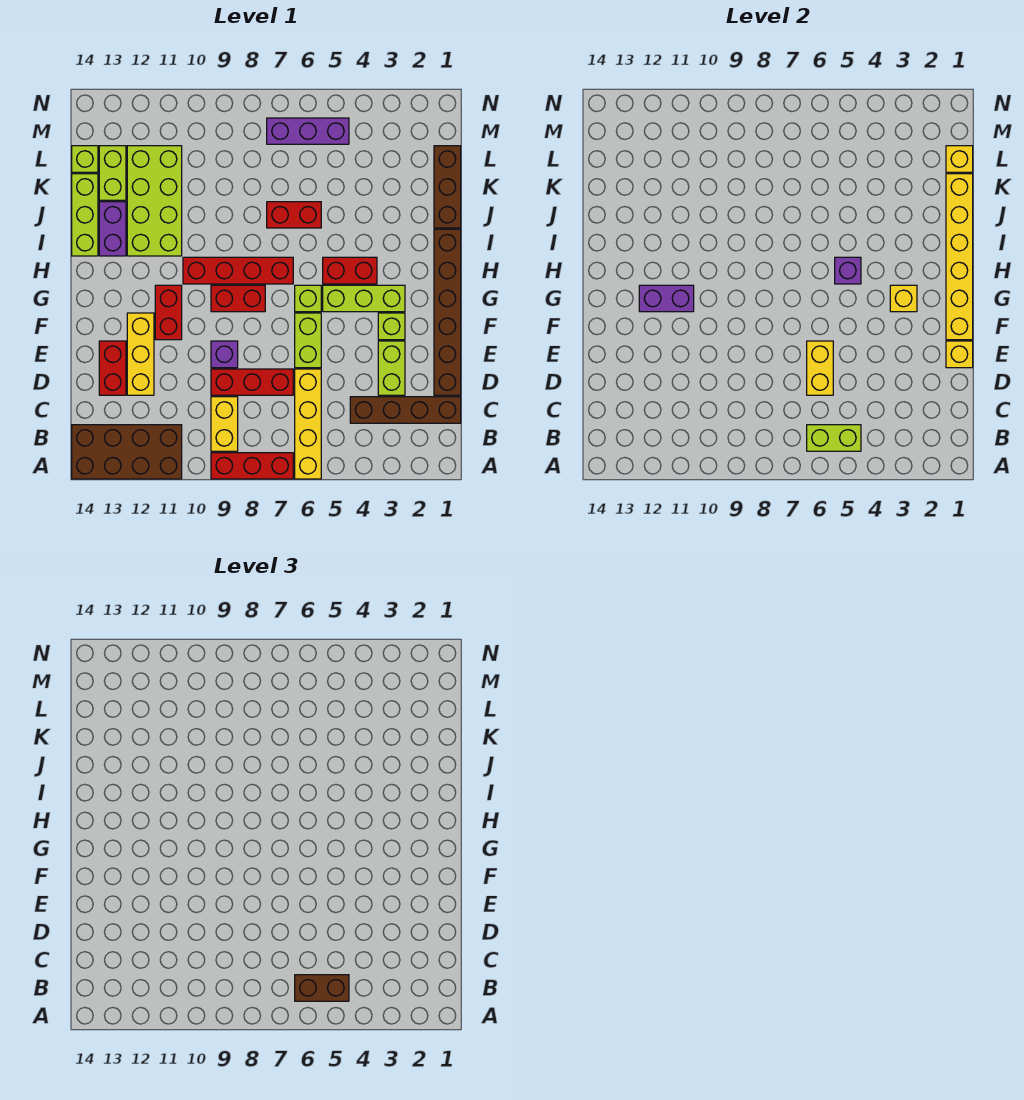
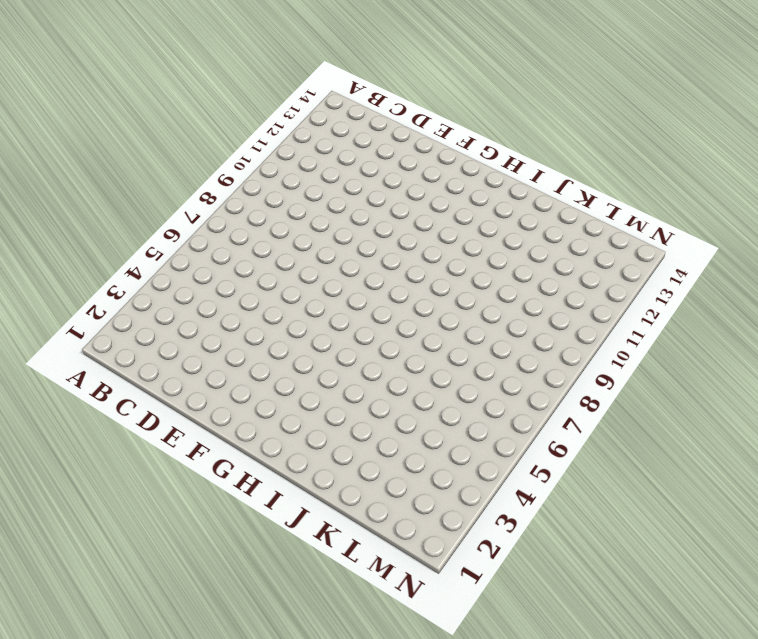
none -> yellow 1x4 brick [295,369,321,479]
none -> red 1x3 brick [211,453,293,479]
none -> brown 2x4 brick [72,425,182,479]
none -> yellow 1x2 brick [211,397,238,451]

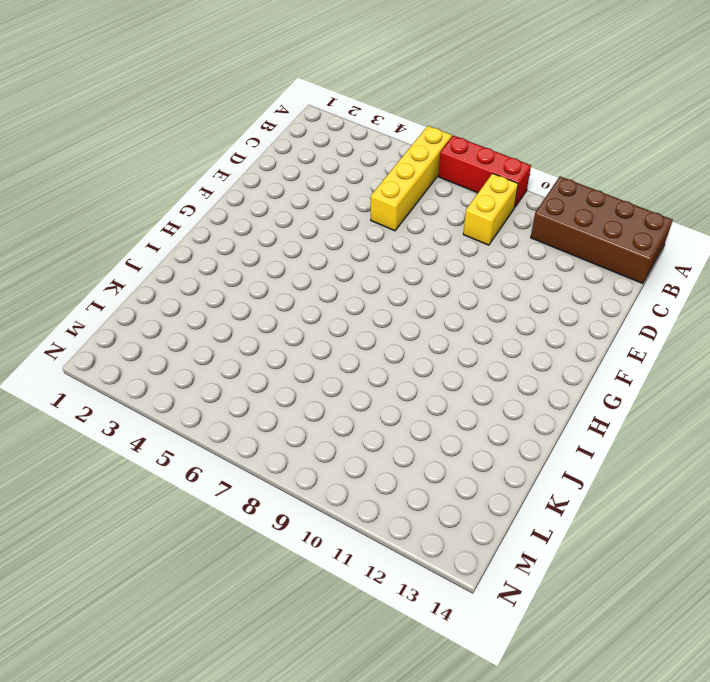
none -> brown 1x4 brick [350,397,461,423]
none -> brown 1x6 brick [434,229,461,395]
none -> lime 1x2 brick [378,341,405,395]
none -> red 1x3 brick [211,369,293,395]

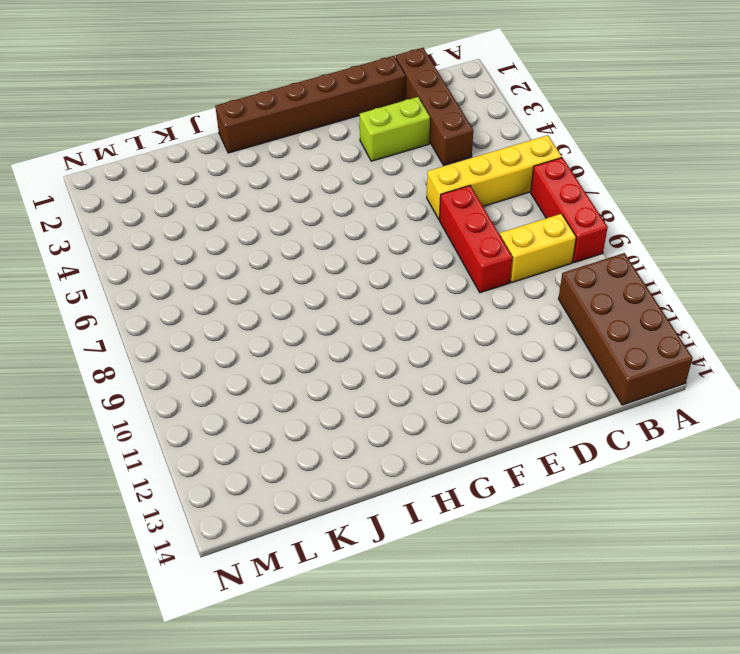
none -> yellow 1x3 brick [127,313,154,395]
none -> red 1x2 brick [99,341,126,395]
none -> lime 1x2 brick [295,313,321,368]
none -> purple 1x1 brick [211,341,238,368]

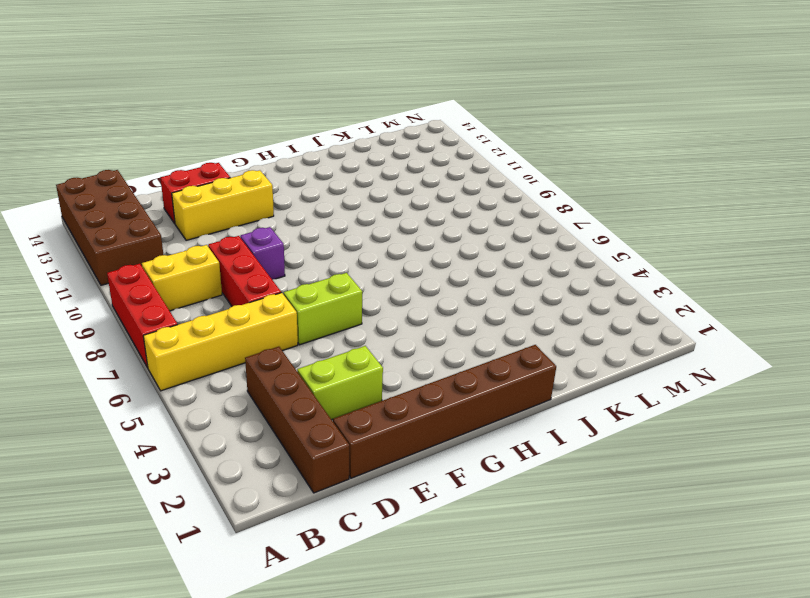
none -> lime 1x1 brick [378,313,405,340]
none -> red 1x2 brick [155,285,182,340]
none -> lime 1x3 brick [323,285,405,312]
none -> lime 1x1 brick [295,285,321,312]

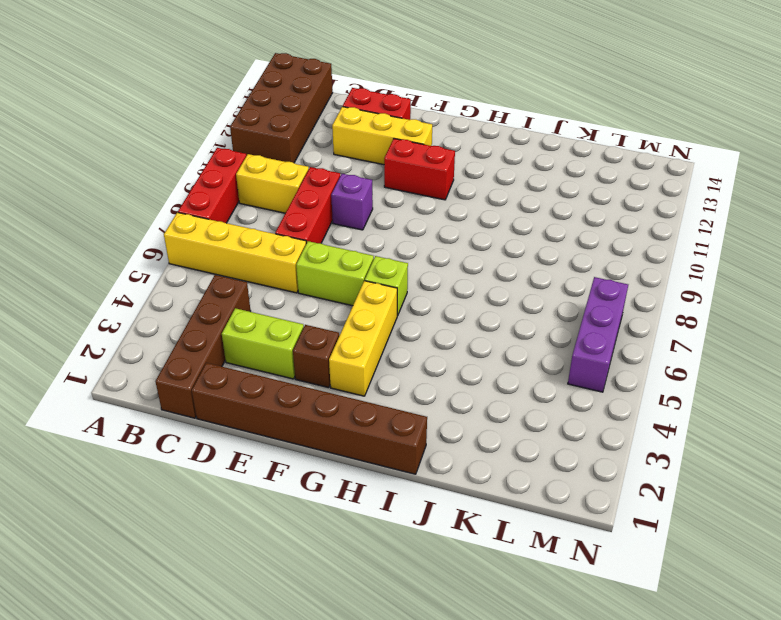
brown 1x1 brick [293,325,339,388] -> lime 1x1 brick [378,313,405,340]
yellow 1x3 brick [329,281,397,396] -> lime 1x3 brick [323,285,405,312]
none -> red 1x2 brick [211,285,265,312]
none -> red 1x2 brick [323,257,377,284]
none -> red 1x4 brick [183,257,293,284]
none -> lime 2x4 brick [127,146,182,256]

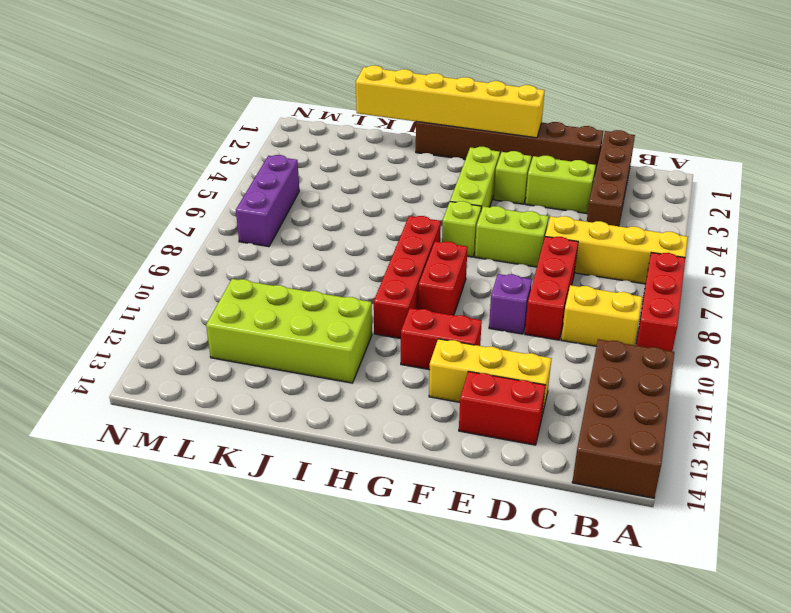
none -> red 1x2 brick [323,257,377,284]
none -> purple 1x2 brick [99,202,126,256]
none -> lime 1x3 brick [72,174,98,256]
none -> brown 1x3 brick [434,146,461,228]

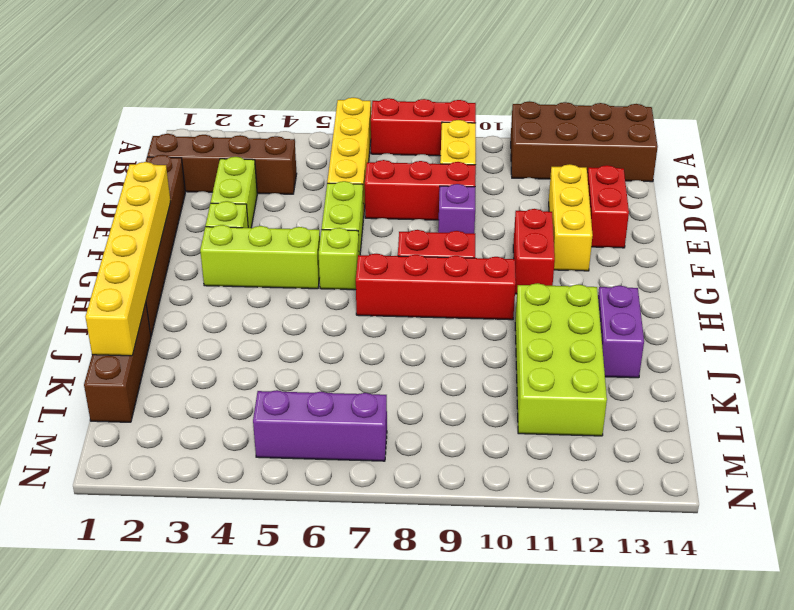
none -> red 1x2 brick [323,257,377,284]
none -> lime 1x3 brick [72,174,98,256]
none -> red 1x2 brick [267,202,321,228]
none -> lime 1x2 brick [99,146,126,200]

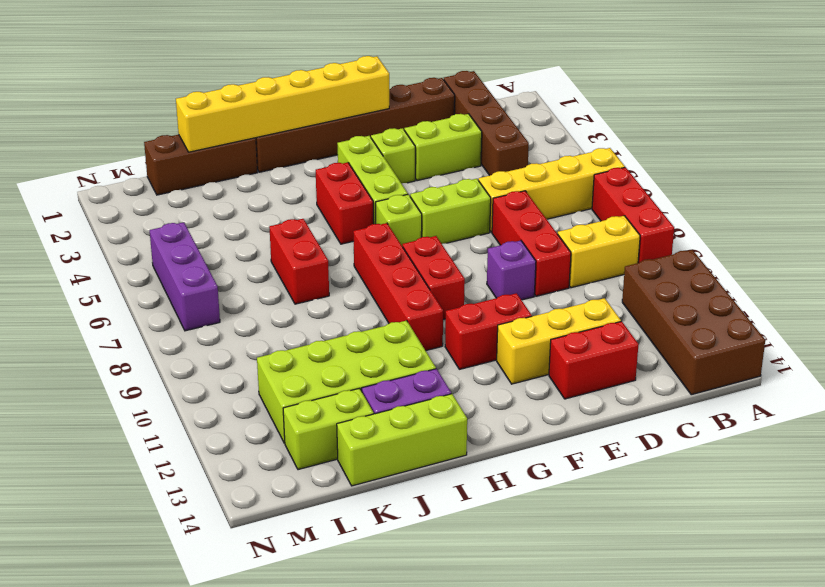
none -> lime 1x1 brick [72,146,98,172]
none -> lime 1x2 brick [807,425,861,451]
none -> yellow 1x2 brick [807,341,833,395]
none -> yellow 1x1 brick [946,341,973,368]

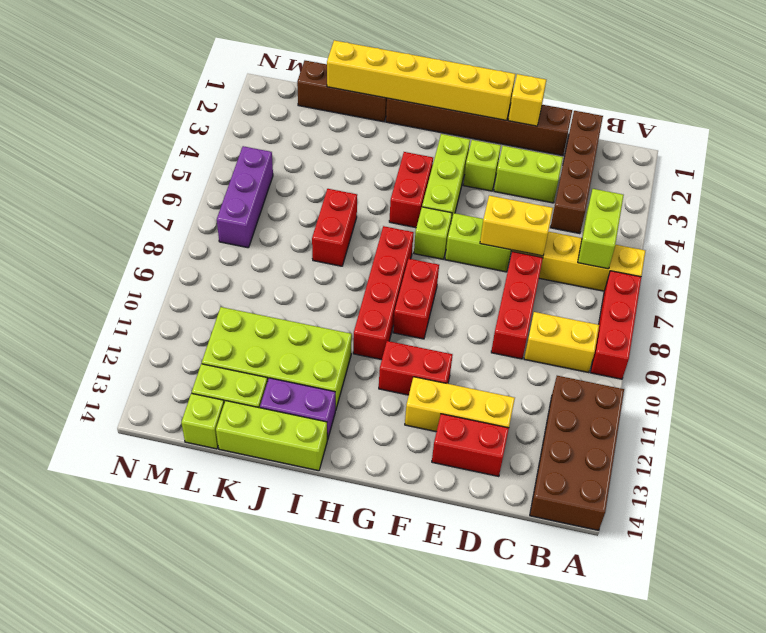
none -> purple 1x1 brick [211,341,238,368]
none -> yellow 1x1 brick [890,285,917,312]
none -> purple 1x2 brick [639,285,694,312]
none -> purple 1x1 brick [835,257,861,284]

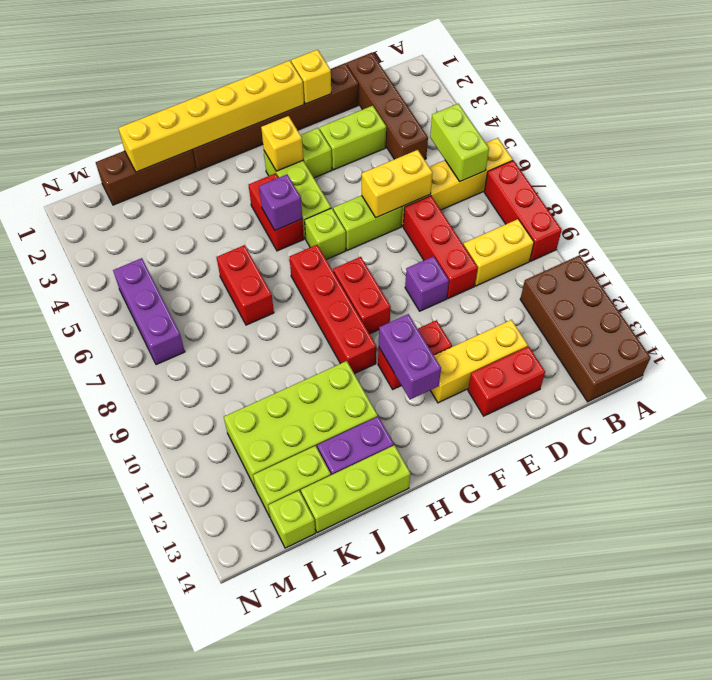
none -> yellow 1x1 brick [946,146,973,172]
none -> brown 1x2 brick [295,975,349,1001]

